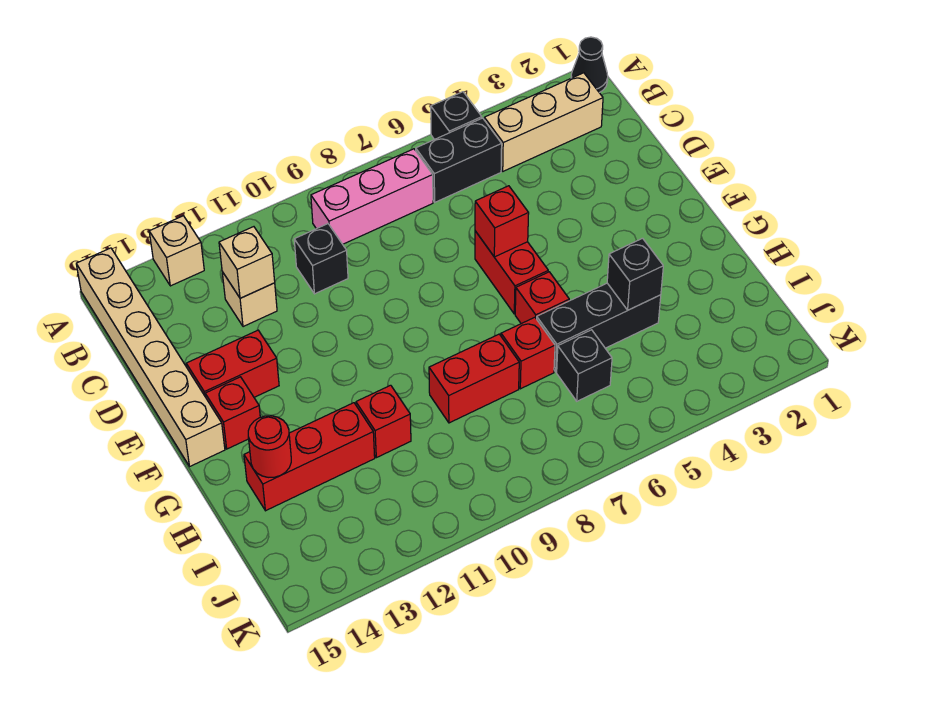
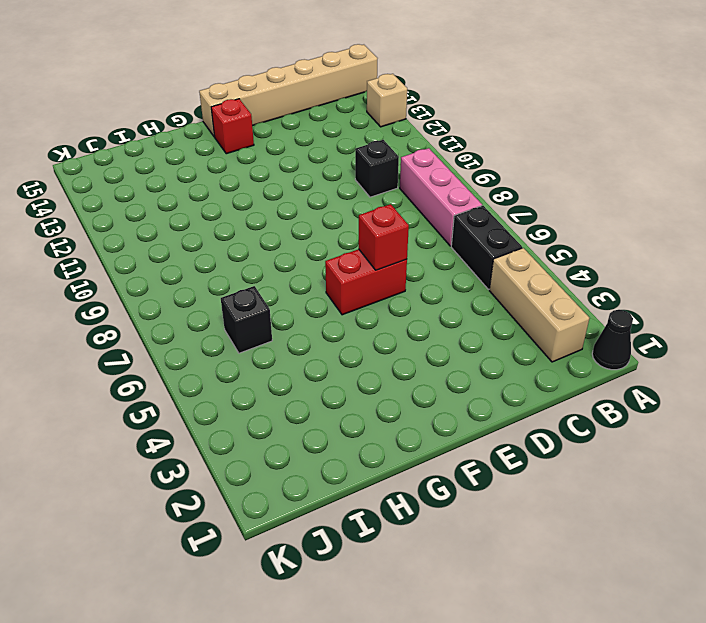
none -> black 1x1 brick [431,92,482,140]
none -> tan 1x1 brick [222,272,277,327]
none -> red 1x2 brick [186,330,279,397]

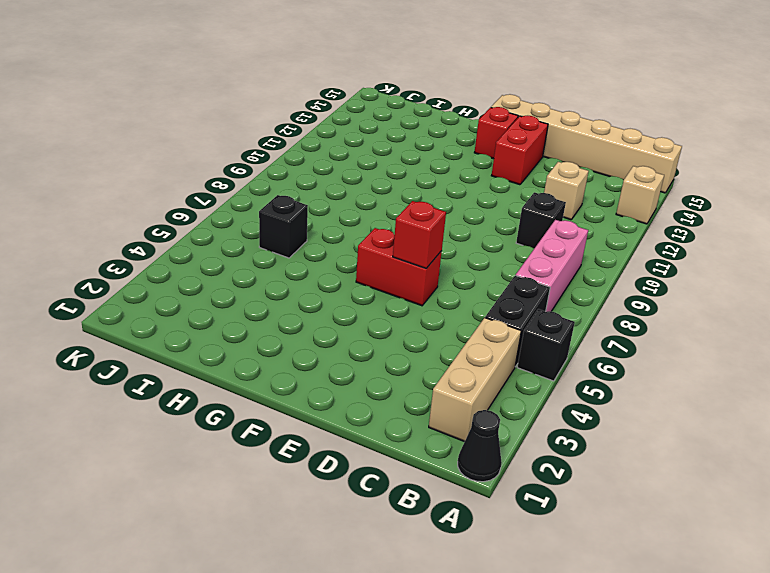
none -> red 1x1 brick [515,272,569,324]
none -> black 1x3 brick [537,283,661,372]
none -> red 1x1 brick [501,317,555,389]

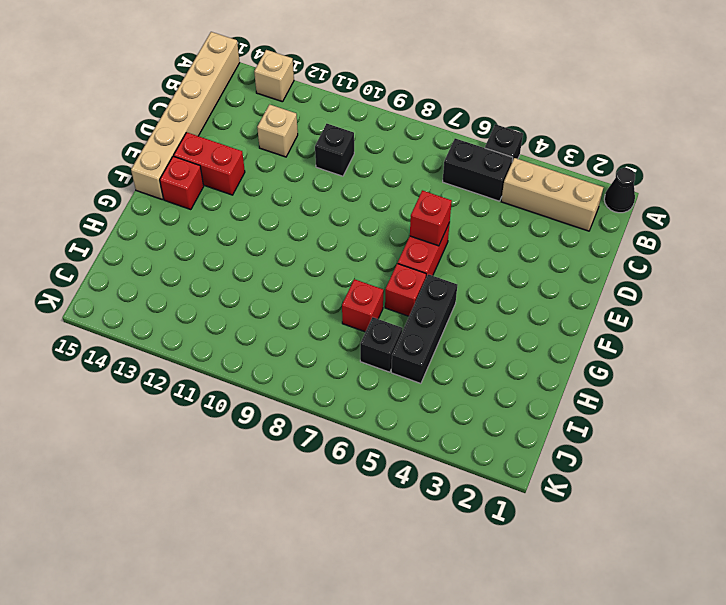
black 1x3 brick [391,274,457,384] -> black 1x3 brick turned to [537,283,661,372]
none -> pink 1x3 brick [311,149,433,244]
none -> red 1x2 brick [429,334,519,423]
none -> red 1x1 brick [356,385,411,458]

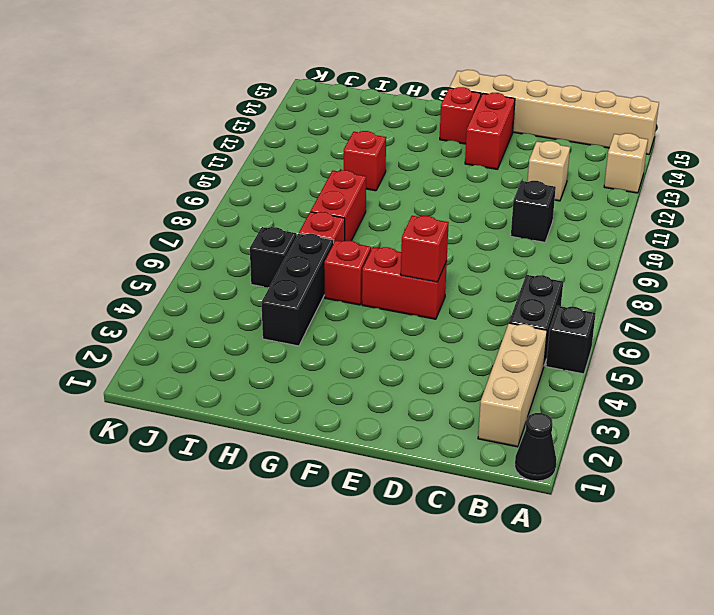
none -> pink 1x3 brick [311,149,433,244]
none -> red 1x3 brick [244,403,375,511]
none -> tan 1x1 brick [219,227,275,298]

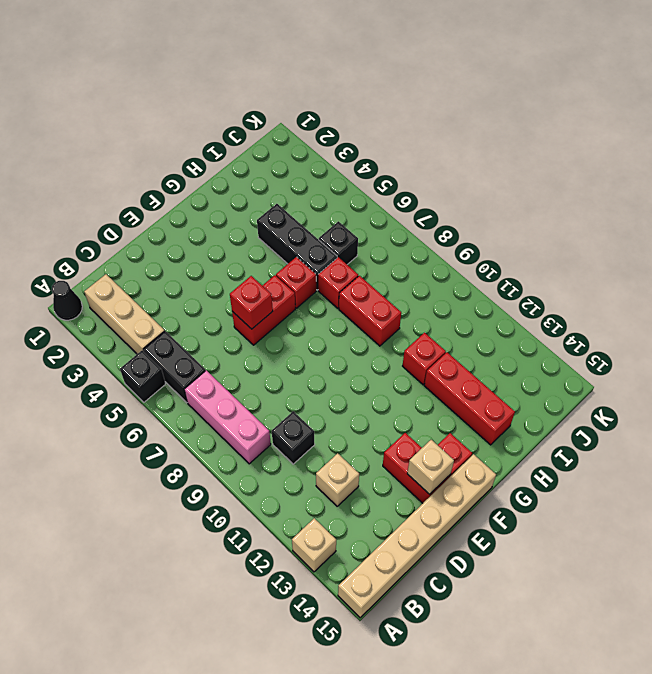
tan 1x1 brick [407,440,454,494] -> tan 1x1 brick moved to [219,227,275,298]
none -> black 1x1 brick [607,238,663,310]
none -> red 1x1 round brick [248,416,291,477]

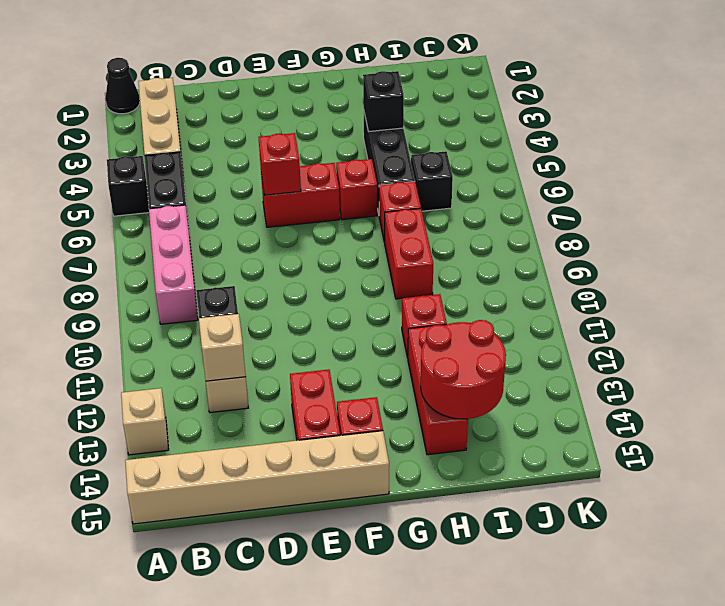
red 2x2 round brick [421,320,506,419] -> red 1x1 round brick [248,416,291,477]

